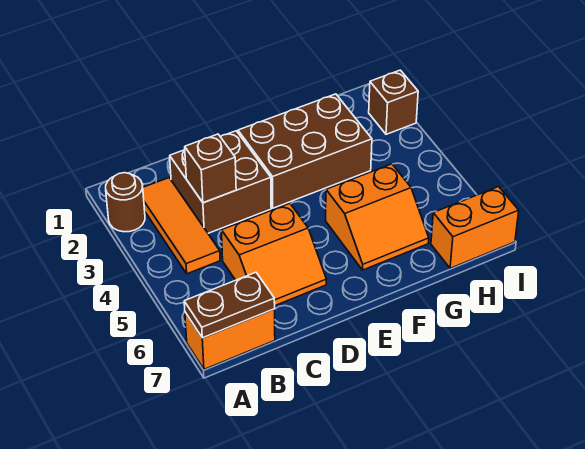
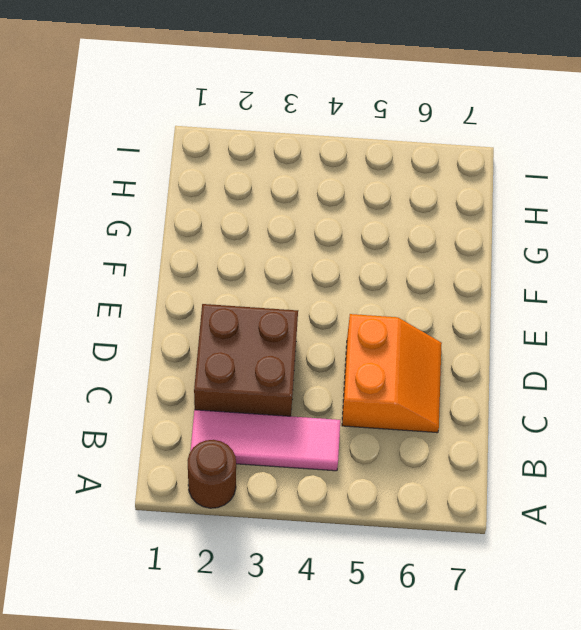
pink 1x3 tile [191,410,340,471] -> orange 1x3 tile [143,178,220,274]
none -> orange 1x2 brick [185,309,275,369]
none -> brown 2x3 brick [238,94,372,208]

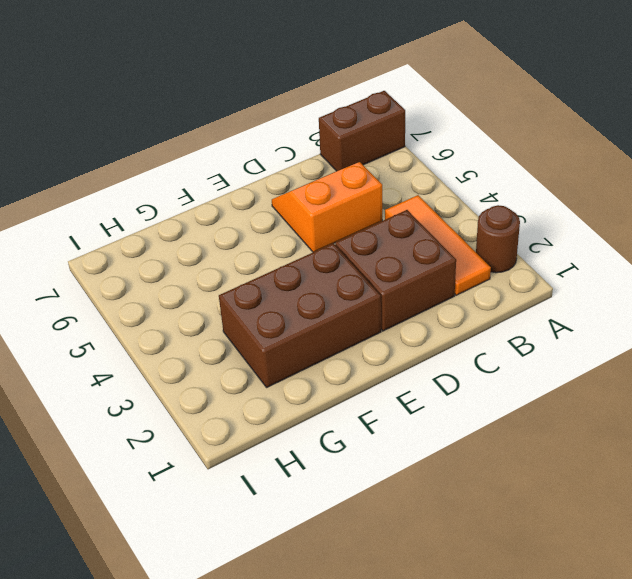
brown 1x2 brick [319,91,405,171] -> orange 1x2 brick [185,309,275,369]
none -> orange 2x2 slope [326,164,429,270]
none -> orange 1x2 brick [431,187,519,268]

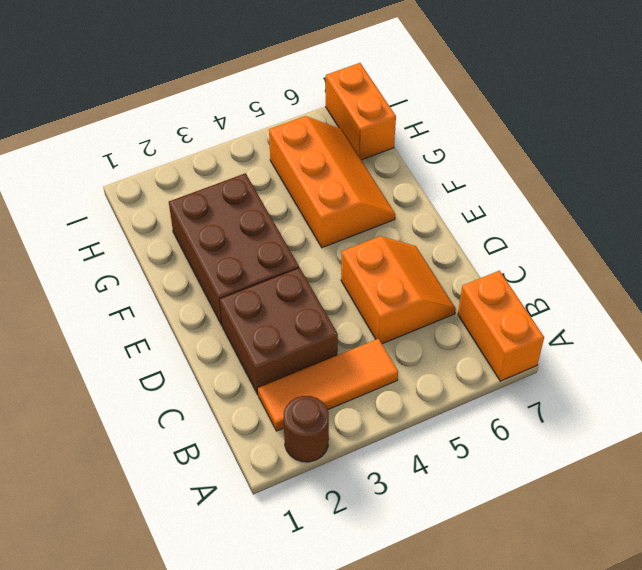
orange 2x3 slope [269,116,395,248] -> orange 2x2 slope [326,164,429,270]
none -> brown 1x1 brick [369,70,418,134]
none -> brown 1x2 plate [184,272,275,338]

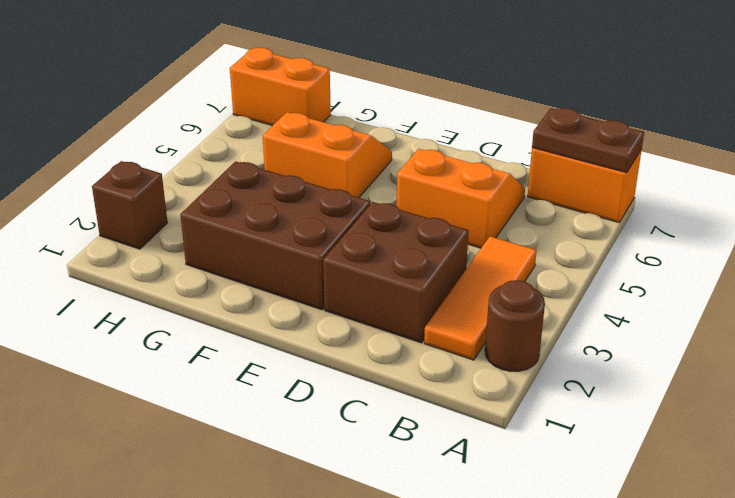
none -> brown 1x1 brick [185,134,236,203]

